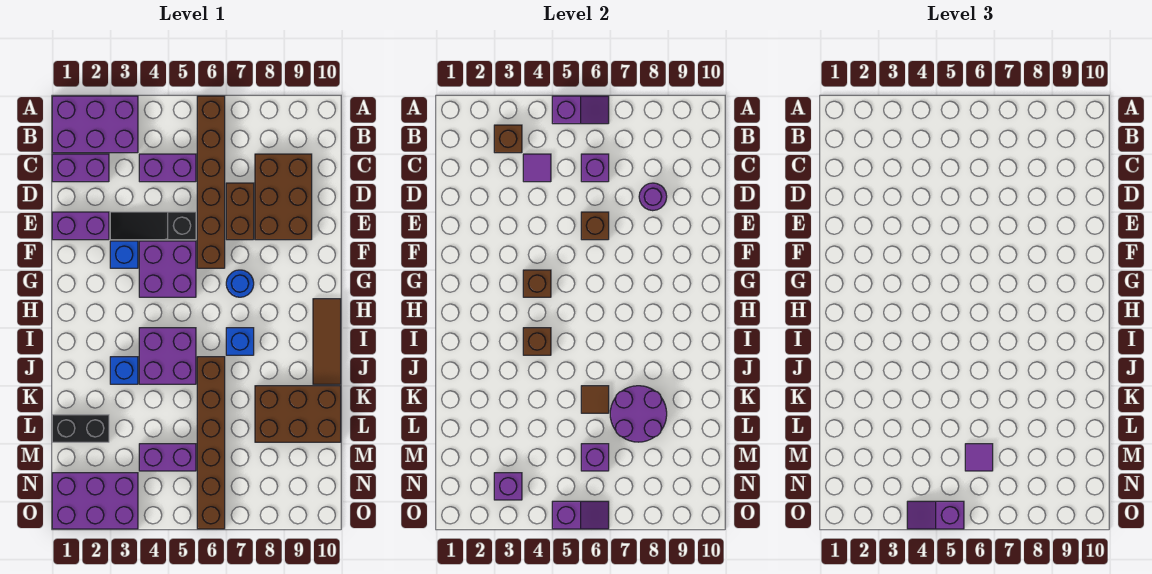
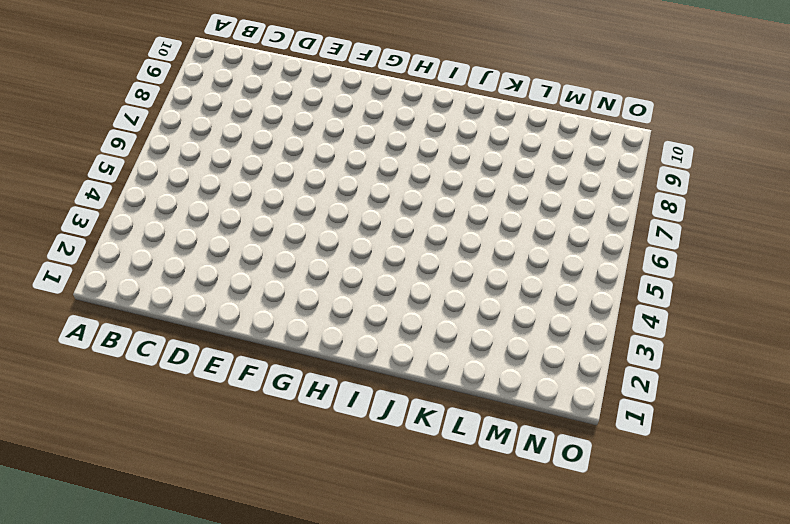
none -> purple 2x3 brick [52,96,138,153]
none -> brown 1x6 brick [197,96,225,268]
none -> purple 1x2 brick [52,154,109,182]
none -> purple 1x2 brick [139,154,196,182]

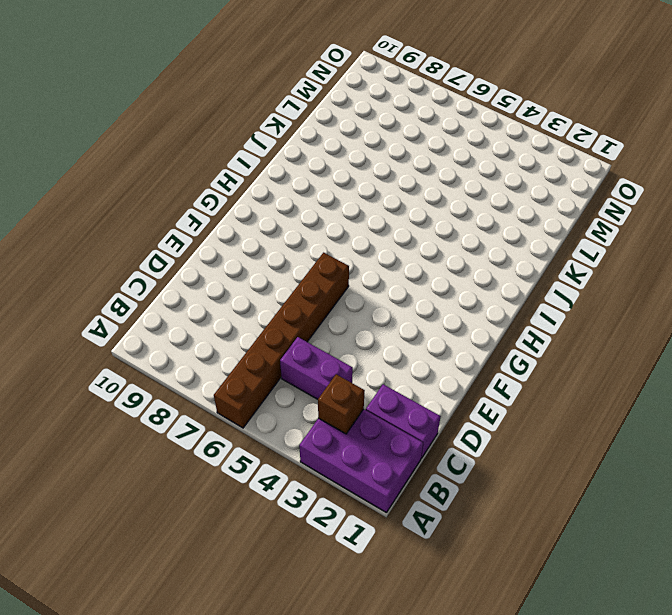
none -> brown 2x3 brick [255,154,312,240]
none -> brown 1x2 brick [226,183,254,240]
none -> purple 1x2 brick [52,212,109,240]
none -> black 1x3 slope [110,212,196,240]

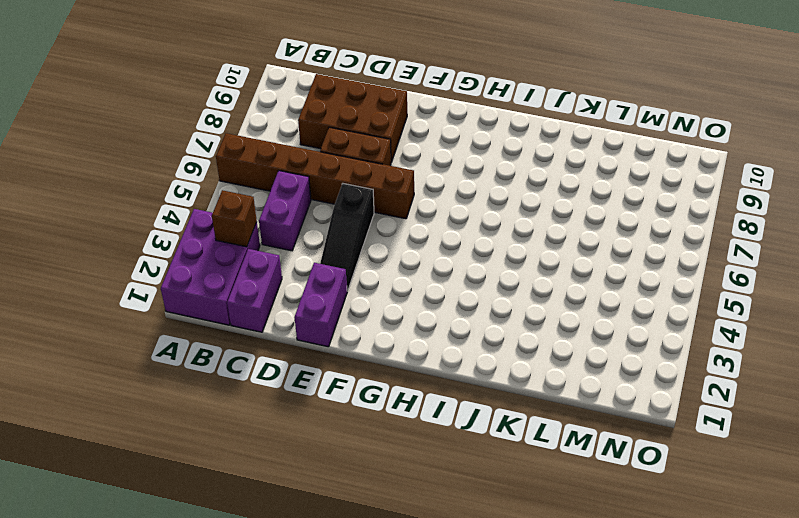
none -> blue 1x1 brick [110,241,138,268]
none -> purple 2x2 brick [139,241,196,297]
none -> blue 1x1 round brick [226,270,254,297]
none -> brown 1x3 tile [313,299,341,384]

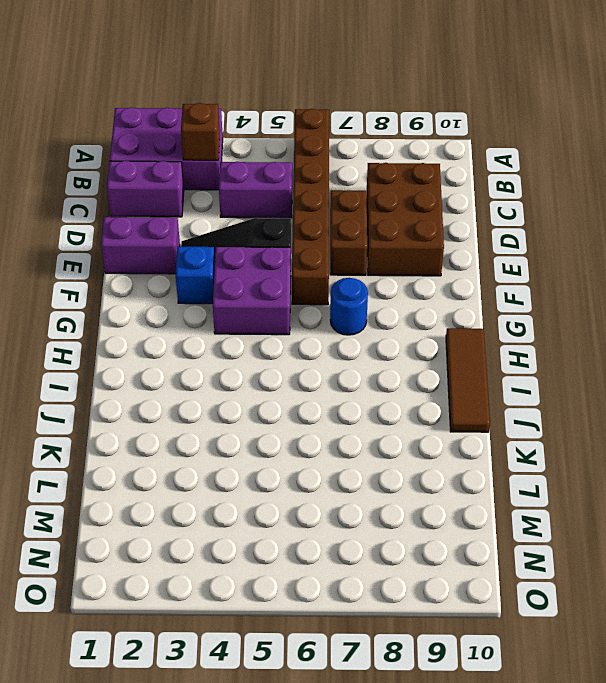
none -> purple 2x2 brick [139,328,196,384]
none -> blue 1x1 brick [226,328,254,355]
none -> blue 1x1 brick [110,357,138,384]
none -> brown 1x6 brick [197,357,225,529]

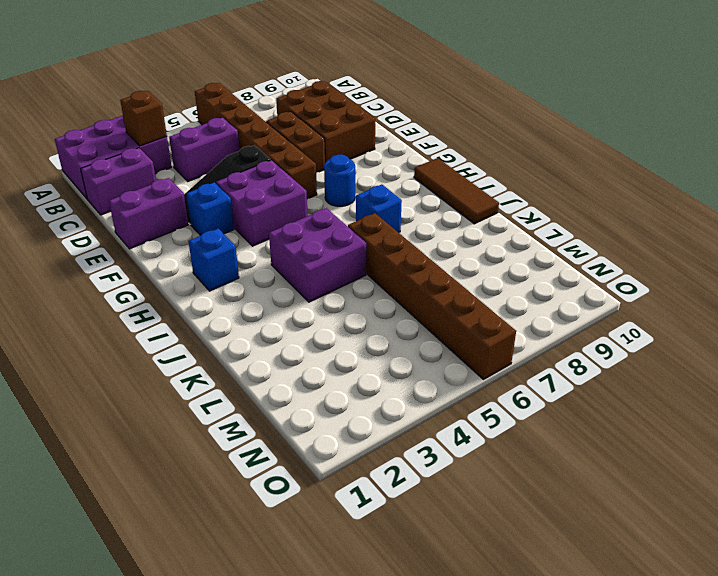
blue 1x1 brick [188,228,239,291] -> blue 1x1 brick moved to [110,357,138,384]
none -> brown 2x3 brick [255,386,341,442]
none -> black 1x2 brick [52,415,109,442]
none -> purple 1x2 brick [139,444,196,471]
none -> purple 2x3 brick [52,473,138,529]

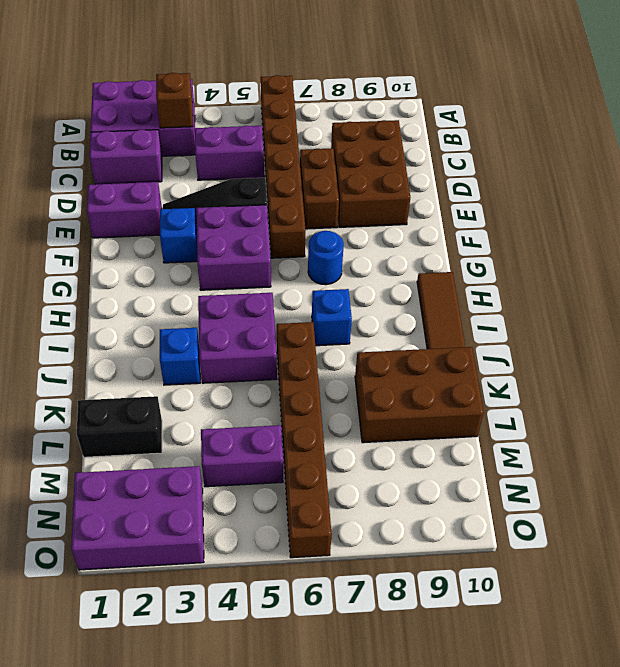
none -> purple 1x2 slope [552,96,609,124]
none -> purple 1x1 tile [523,154,551,182]
none -> purple 1x1 brick [581,154,609,182]
none -> purple 1x1 round brick [639,183,667,211]

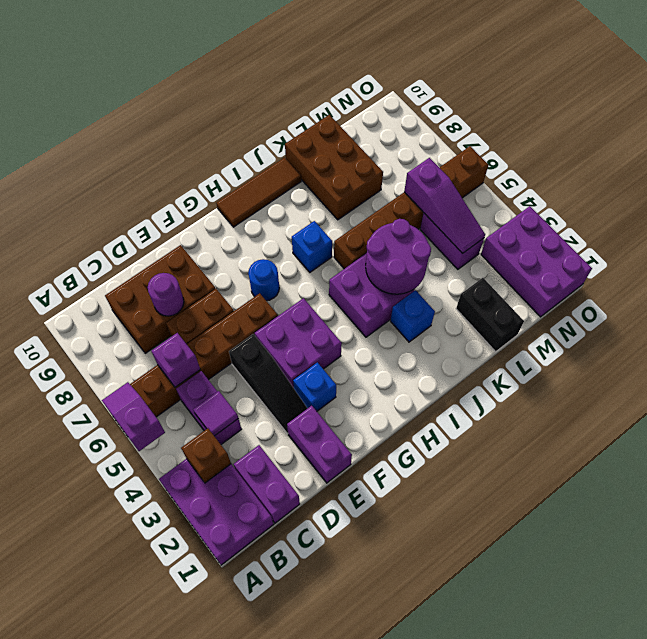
purple 2x2 round brick [366,219,431,294] -> purple 2x2 round brick moved to [610,386,667,442]
purple 1x3 slope [404,158,485,254] -> purple 1x1 brick [581,444,609,471]
none -> brown 1x1 brick [581,212,609,240]
none -> brown 1x1 brick [523,270,551,297]
none -> brown 1x1 brick [523,328,551,355]
none -> brown 1x1 tile [581,386,609,413]

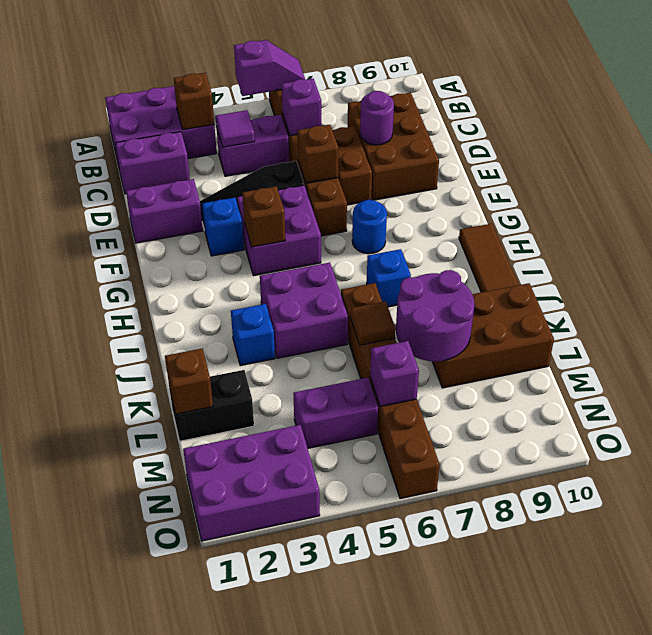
brown 1x1 brick [165,348,213,414] -> brown 1x1 brick moved to [523,328,551,355]
none -> purple 1x1 brick [494,473,522,500]
none -> purple 1x2 slope [552,501,609,529]
none -> purple 1x1 tile [965,444,993,471]
none -> purple 1x2 slope [907,501,964,529]

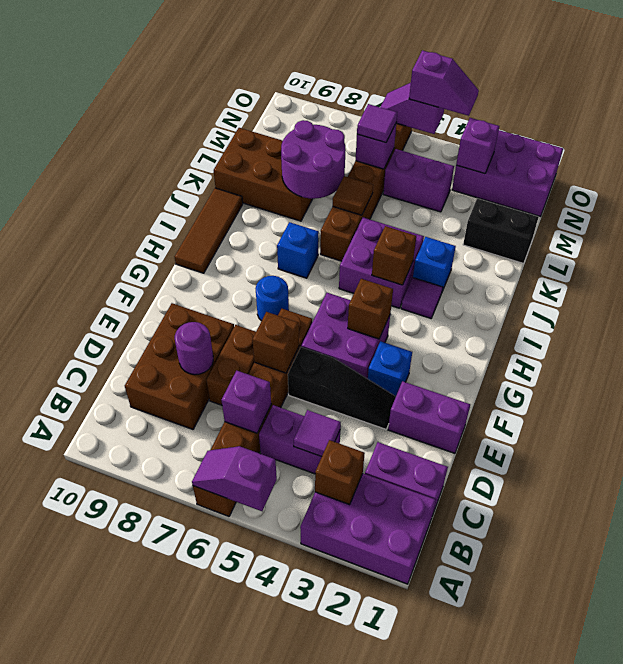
purple 1x1 tile [401,278,443,318] -> none

